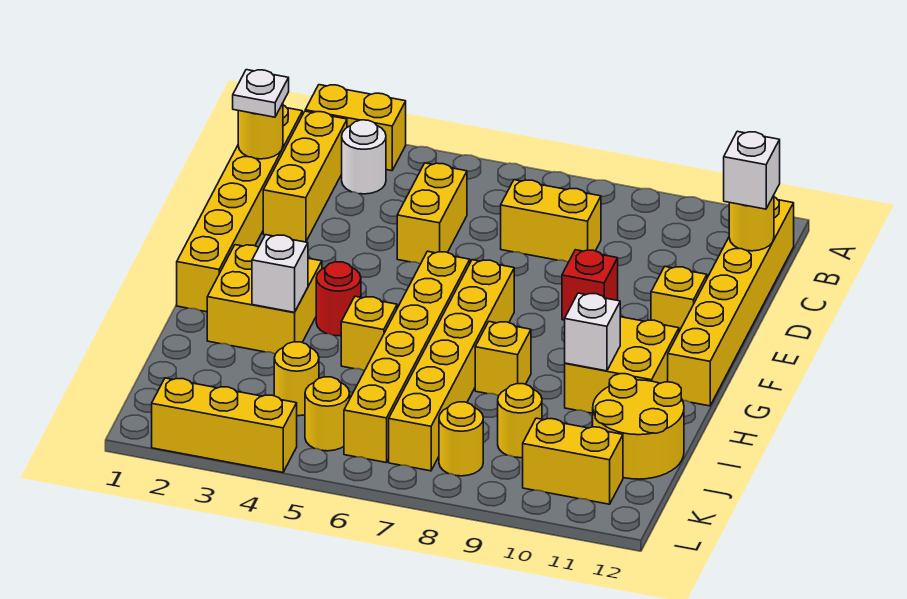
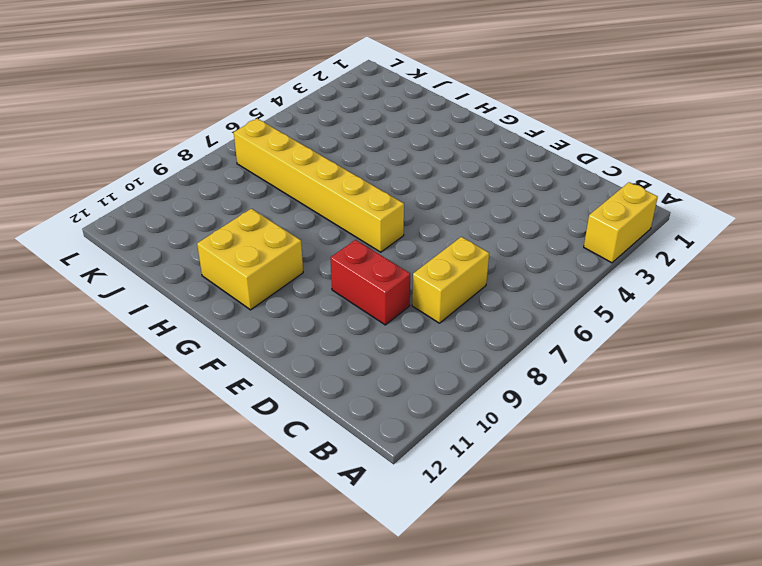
red 1x2 brick [331,240,410,325] -> red 1x1 brick [562,250,618,320]
none -> yellow 1x6 brick [177,105,302,312]
none -> yellow 1x3 brick [263,111,347,242]
none -> white 1x1 round brick [342,120,386,194]

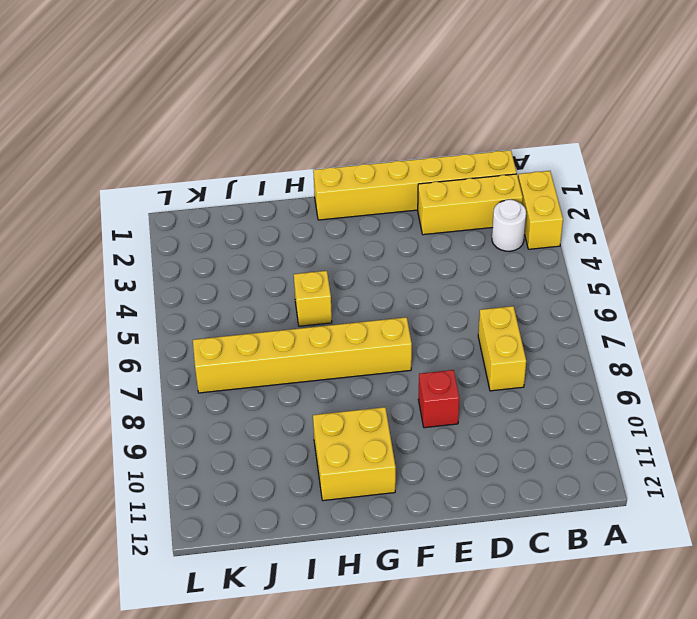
none -> yellow 1x6 brick [668,197,794,406]
none -> yellow 1x2 brick [397,163,467,264]
none -> yellow 1x1 brick [651,266,707,331]

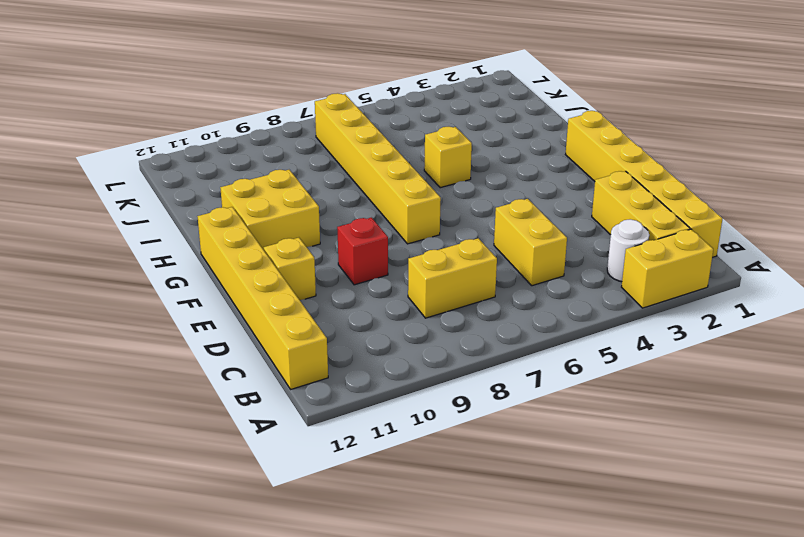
none -> yellow 1x6 brick [344,251,470,462]
none -> yellow 2x2 brick [207,245,322,354]
none -> red 1x1 round brick [316,262,361,336]

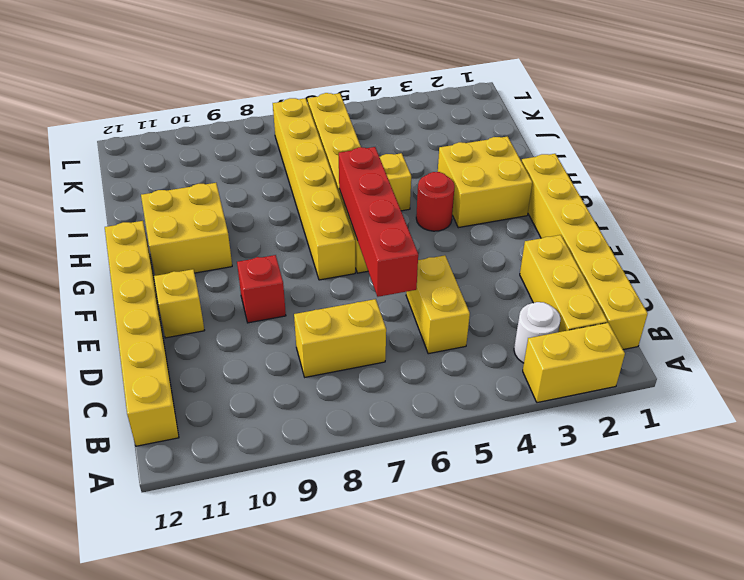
red 1x4 brick [339,147,418,297] -> none
none -> yellow 1x1 brick [475,322,531,396]
none -> yellow 2x2 round brick [593,374,684,479]
none -> yellow 1x1 round brick [274,342,319,416]

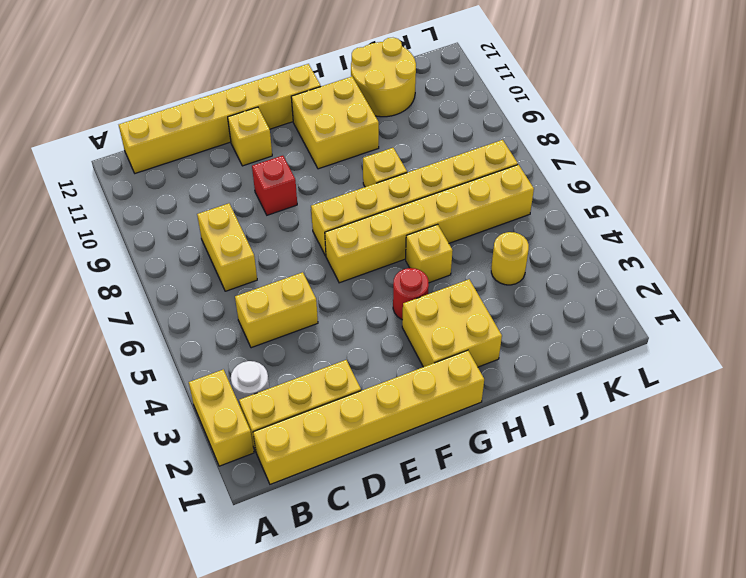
none -> yellow 1x1 round brick [498,384,542,458]
none -> yellow 1x1 round brick [305,377,350,451]
none -> yellow 1x1 round brick [439,402,483,476]

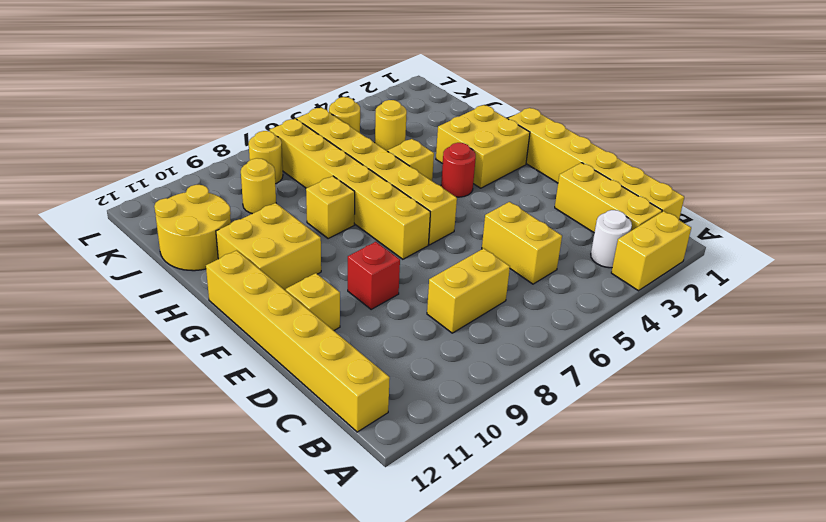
none -> yellow 1x2 brick [523,418,623,504]
none -> yellow 1x3 brick [152,378,297,472]
none -> yellow 1x1 round brick [238,103,283,159]

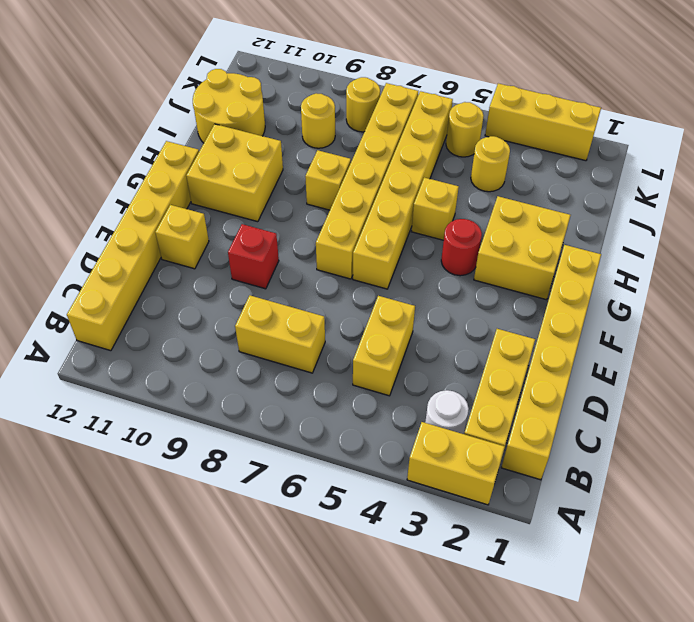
none -> yellow 1x2 brick [523,418,623,504]
none -> yellow 1x1 round brick [238,103,283,159]
none -> yellow 1x1 round brick [729,195,774,251]

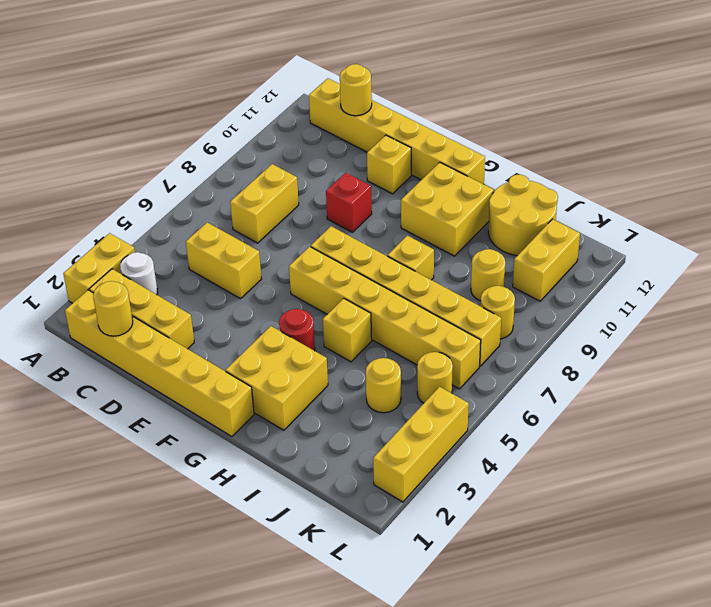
none -> white 1x1 brick [252,235,308,312]
none -> white 1x1 brick [565,293,620,371]
none -> white 1x1 plate [233,70,289,117]

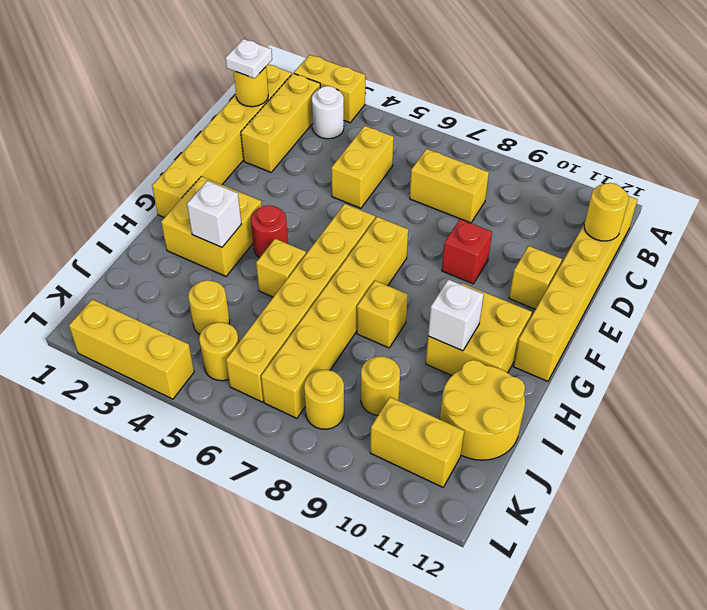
none -> white 1x1 brick [724,131,780,209]

